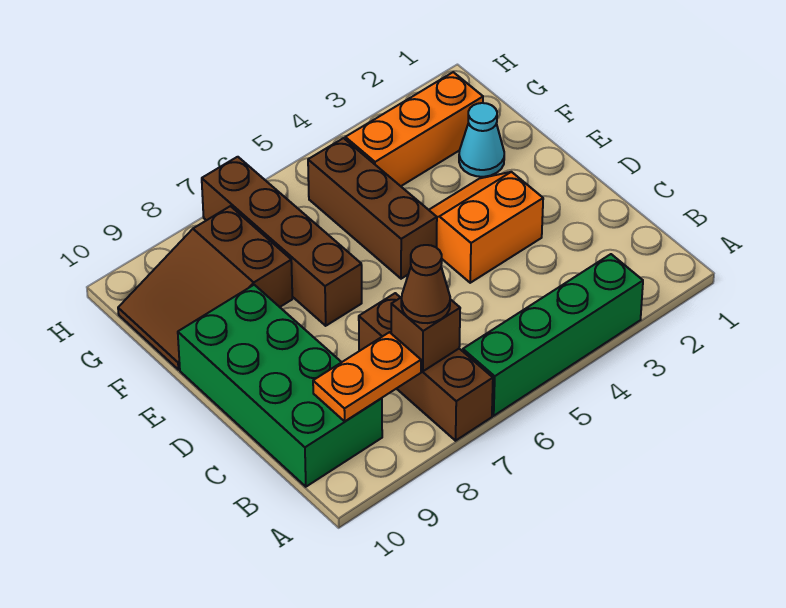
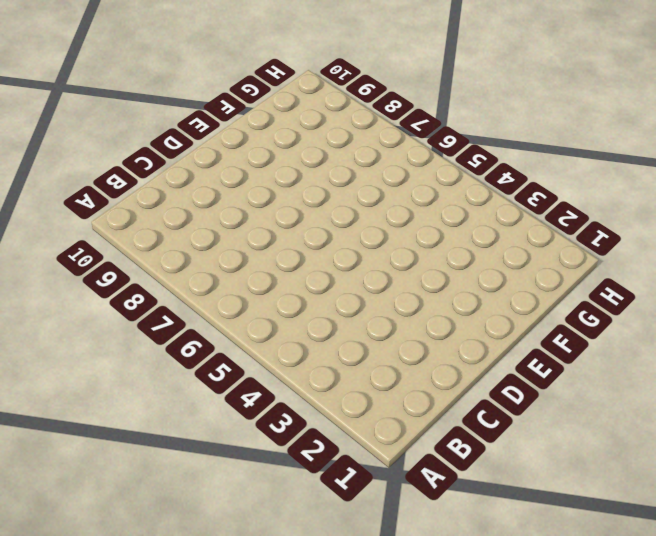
none -> green 1x4 brick [463,254,643,416]
none -> brown 1x3 brick [359,293,493,441]
none -> green 2x4 brick [178,285,382,487]

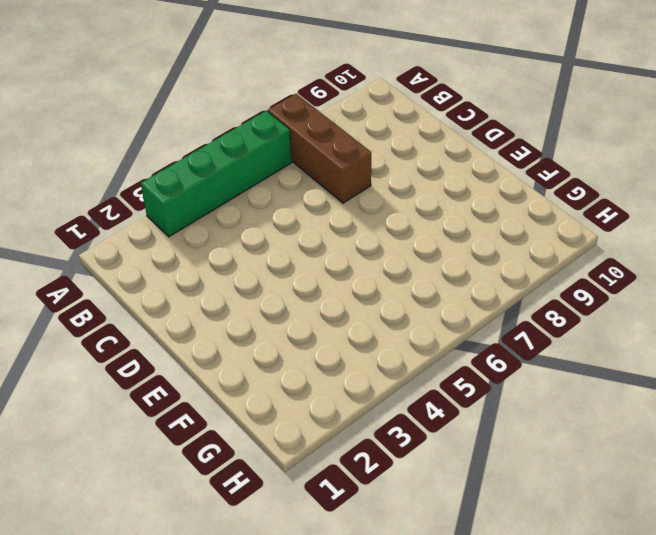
none -> green 2x4 brick [178,285,382,487]
none -> orange 2x2 slope [429,172,543,283]
none -> brown 1x3 brick [308,138,437,279]

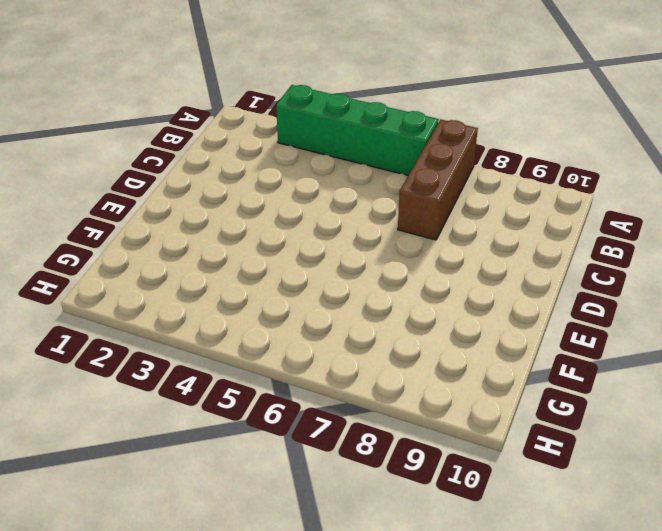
none -> green 2x4 brick [178,285,382,487]
none -> orange 2x2 slope [429,172,543,283]
none -> brown 1x3 brick [308,138,437,279]

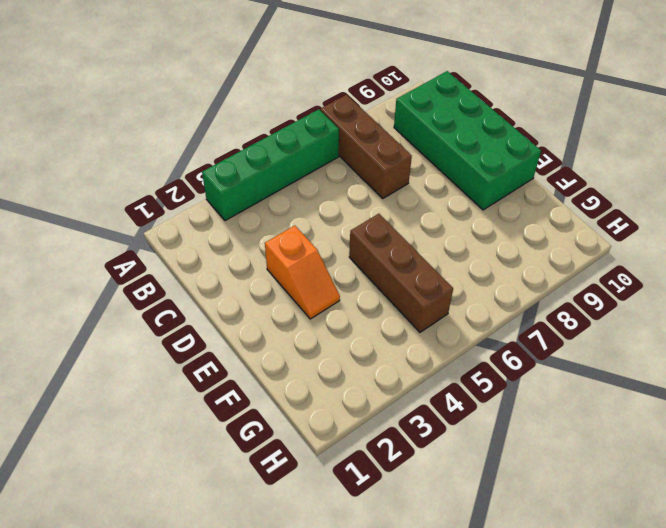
orange 1x2 slope [265,226,340,319] -> orange 2x2 slope [429,172,543,283]
none -> brown 1x4 brick [202,157,362,326]
none -> cyan 1x1 cone [459,103,504,177]
none -> brown 2x3 slope [118,206,292,370]

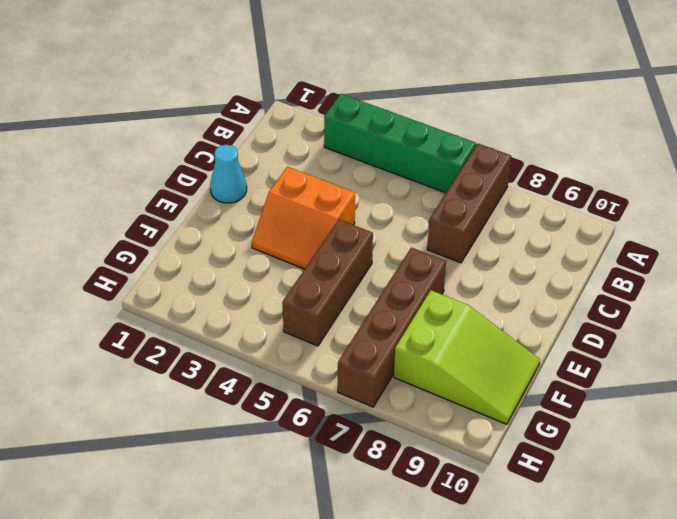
cyan 1x1 cone [210,145,247,203] -> cyan 1x1 cone moved to [459,103,504,177]
lime 2x3 slope [394,290,540,424] -> brown 2x3 slope [118,206,292,370]
none -> green 2x4 brick [178,285,382,487]
none -> orange 1x3 brick [345,72,483,186]
none -> brown 1x1 brick [391,297,460,371]

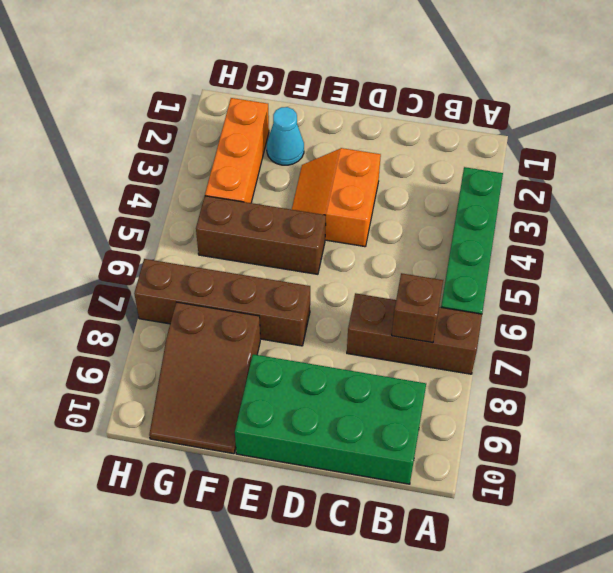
none -> orange 1x2 plate [313,332,421,421]
none -> brown 1x1 cone [401,245,450,323]

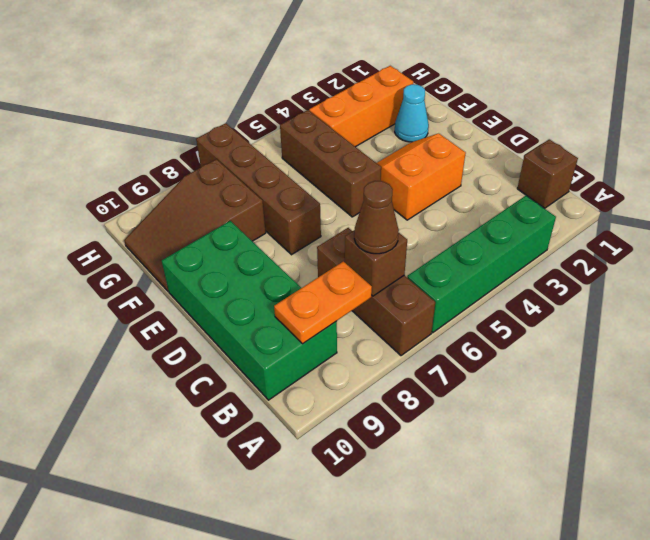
brown 1x1 brick [517,139,578,208] -> none

